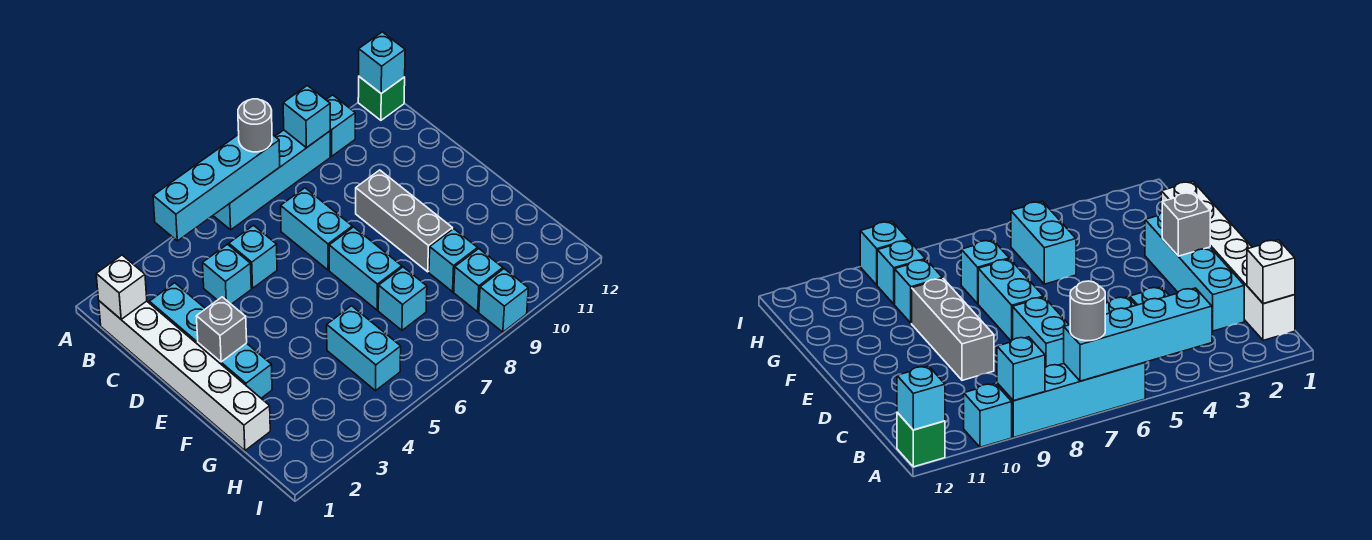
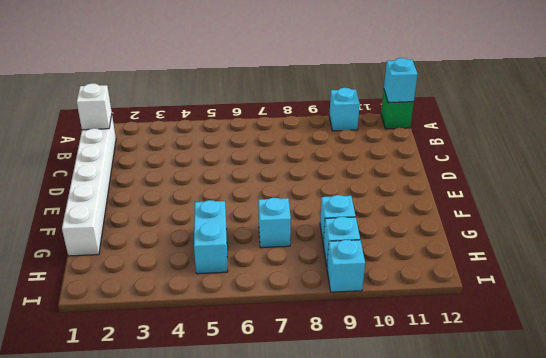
none -> cyan 1x4 brick [213,130,330,230]
none -> cyan 1x4 brick [149,283,272,398]
none -> cyan 1x1 brick [203,244,251,304]

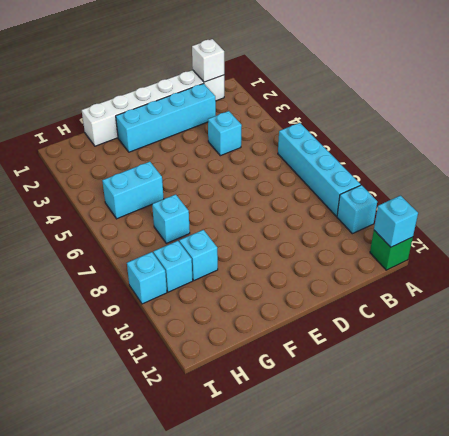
none -> cyan 1x1 brick [229,225,277,288]
none -> cyan 1x2 brick [281,188,352,270]
none -> grey 1x3 brick [356,170,452,272]

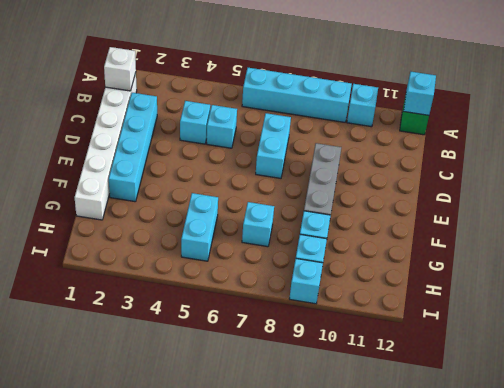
none -> cyan 1x2 brick [329,227,402,310]
none -> cyan 1x4 brick [153,134,280,241]
none -> cyan 1x1 brick [283,85,330,148]

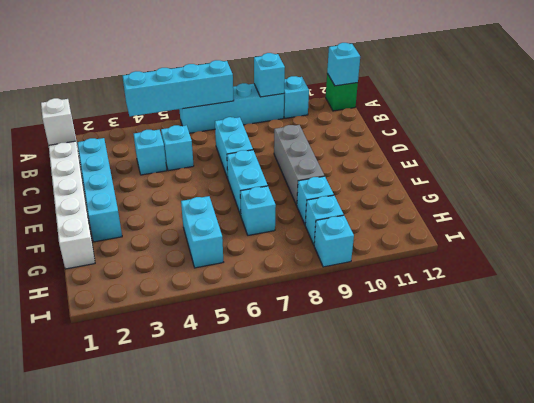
none -> grey 1x1 brick [197,297,247,362]
none -> grey 1x1 round brick [238,99,272,152]

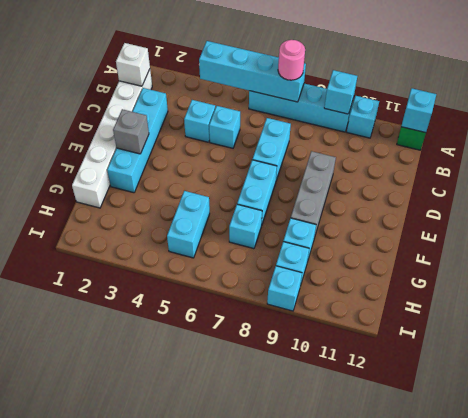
pink 1x1 round brick [278,40,305,80] -> grey 1x1 round brick [238,99,272,152]

